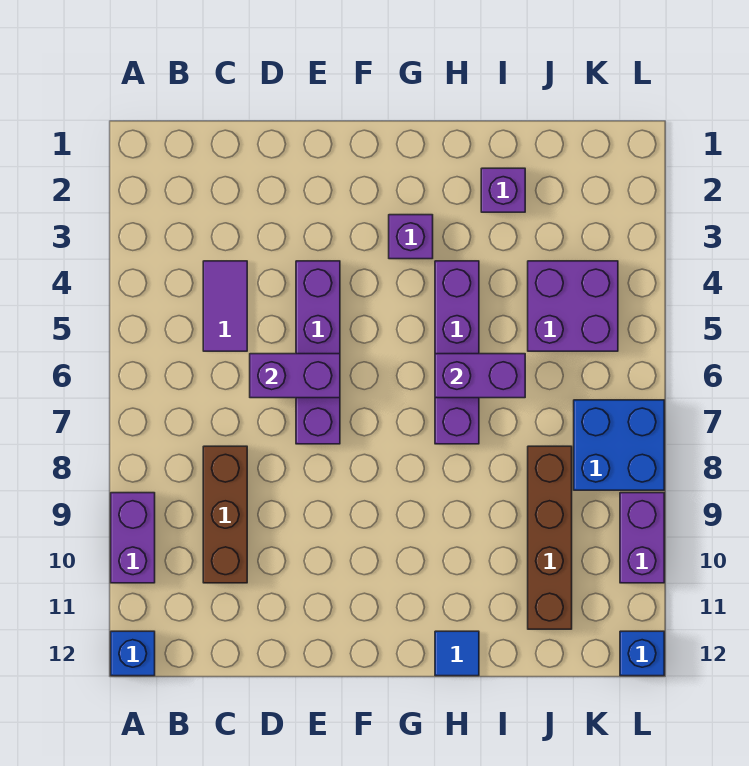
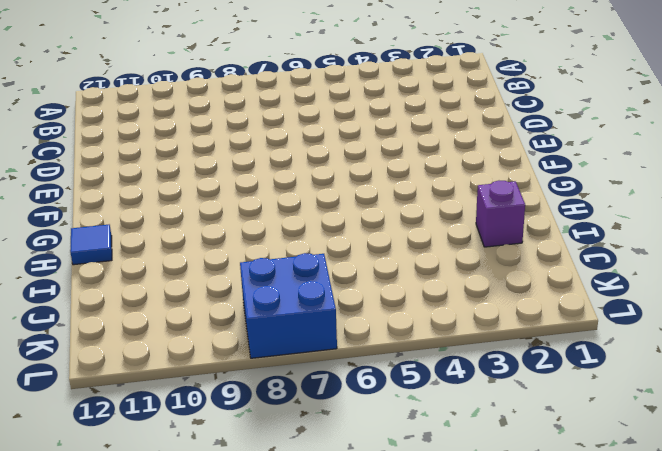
none -> purple 1x2 brick [111,493,155,583]
none -> blue 1x1 brick [111,631,155,676]
none -> purple 1x2 tile [203,261,247,351]

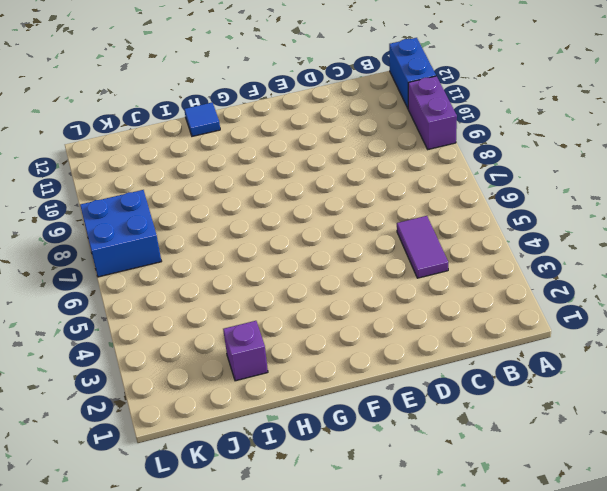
blue 1x2 brick [389,38,436,108] -> blue 1x1 brick [111,631,155,676]
none -> brown 1x3 brick [203,446,247,583]
none -> purple 1x4 brick [296,261,340,444]
none -> purple 1x1 brick [389,215,433,259]

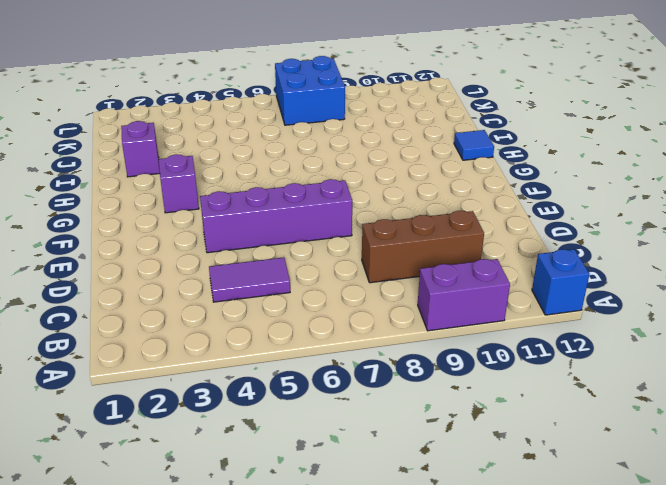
none -> purple 1x4 brick [435,261,479,444]
none -> purple 2x2 brick [528,261,618,351]
none -> brown 1x4 brick [528,446,572,629]

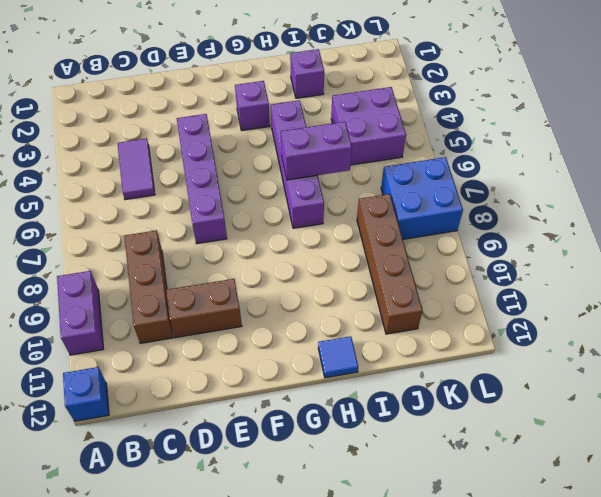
brown 1x2 brick [166,279,242,338] -> none
none -> purple 1x2 brick [620,493,664,583]
none -> blue 1x1 brick [620,631,664,676]
none -> purple 1x2 brick [250,354,340,398]

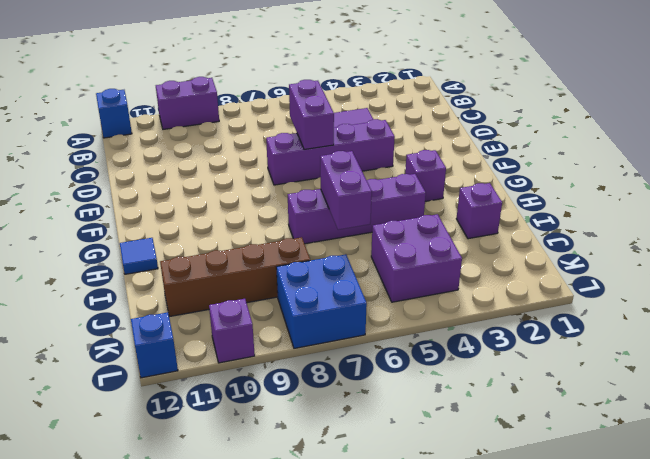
purple 1x1 brick [209,299,255,363] -> purple 1x2 brick [620,493,664,583]
none -> brown 1x3 brick [203,446,247,583]

